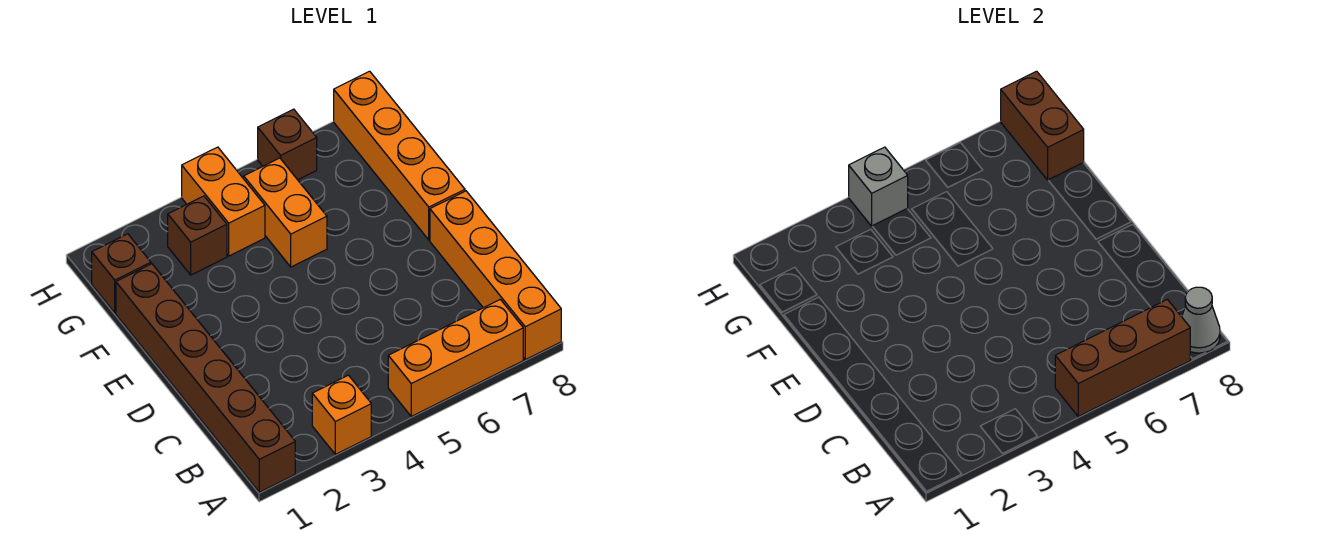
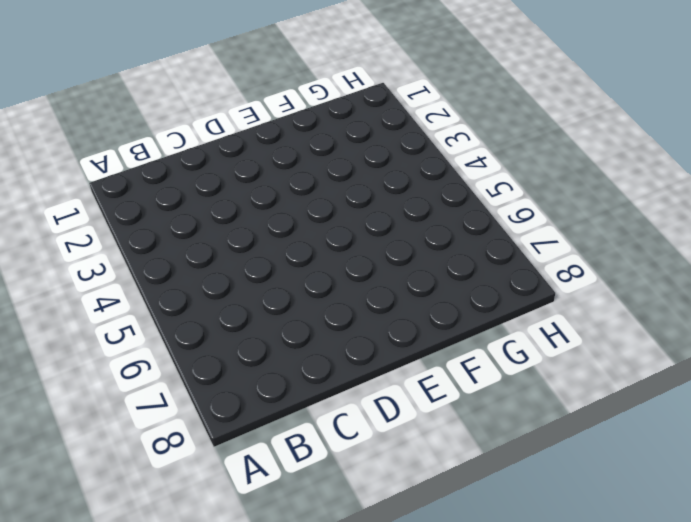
none -> brown 1x6 brick [116,264,295,492]
none -> orange 1x1 brick [312,375,371,454]
none -> orange 1x3 brick [388,299,523,416]

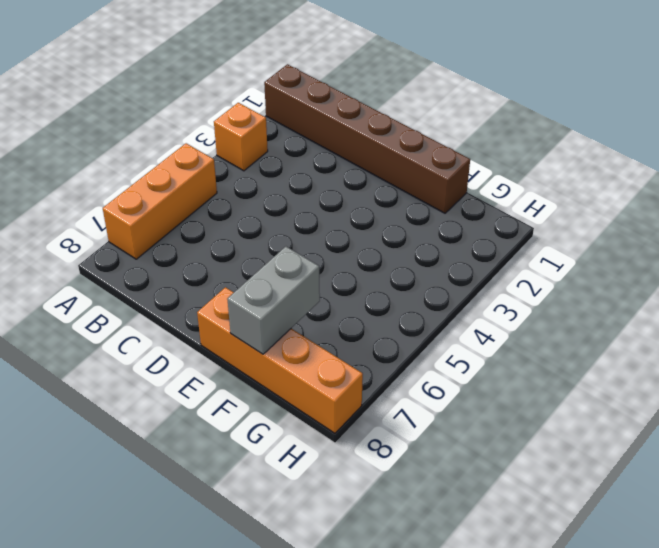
grey 1x2 brick [227,247,320,354] -> none
none -> orange 1x4 brick [430,191,561,360]
none -> orange 1x2 brick [244,158,327,267]
none -> brown 1x1 brick [92,234,151,313]

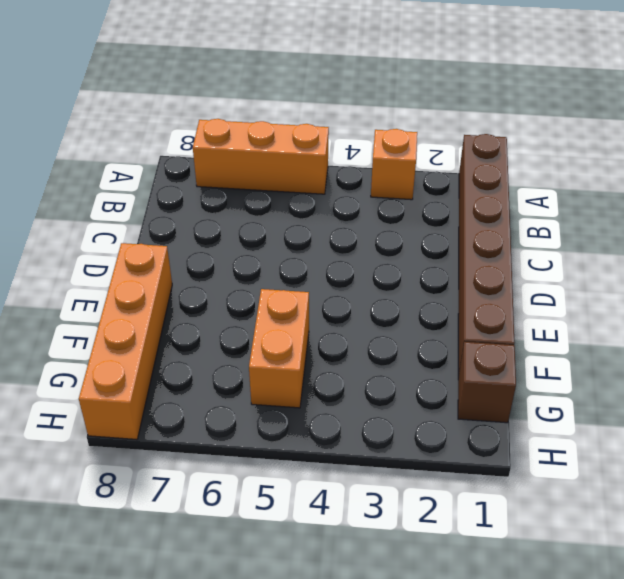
none -> orange 1x4 brick [430,191,561,360]
none -> brown 1x1 brick [168,196,227,275]
none -> orange 1x2 brick [182,147,265,256]

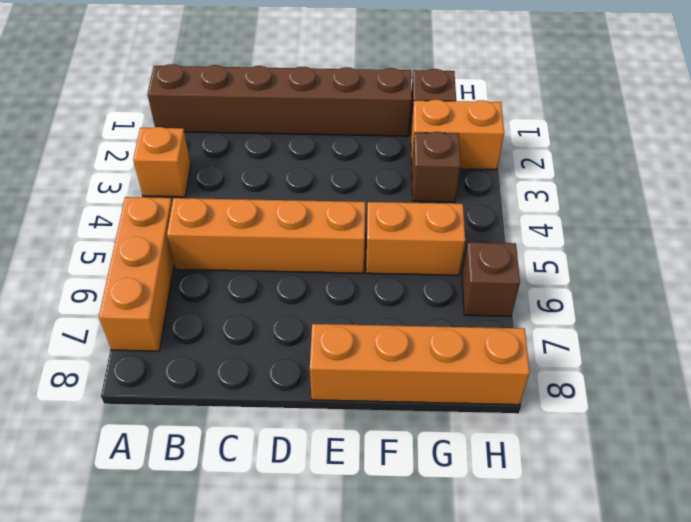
orange 1x4 brick [167,198,365,273] -> orange 1x4 brick moved to [430,191,561,360]
orange 1x2 brick [411,100,504,170] -> orange 1x2 brick moved to [182,147,265,256]
none -> brown 1x3 brick [1055,299,1190,416]
none -> grey 1x1 cone [1182,287,1220,353]
none -> brown 1x2 brick [1001,71,1084,180]

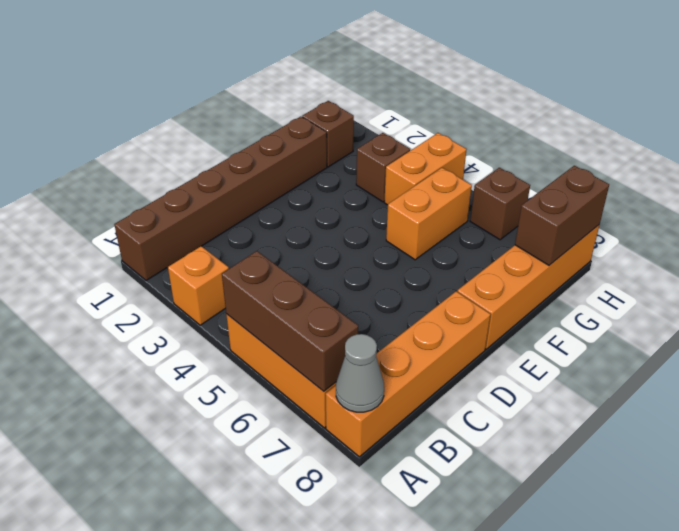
none -> grey 1x1 brick [849,147,908,226]

